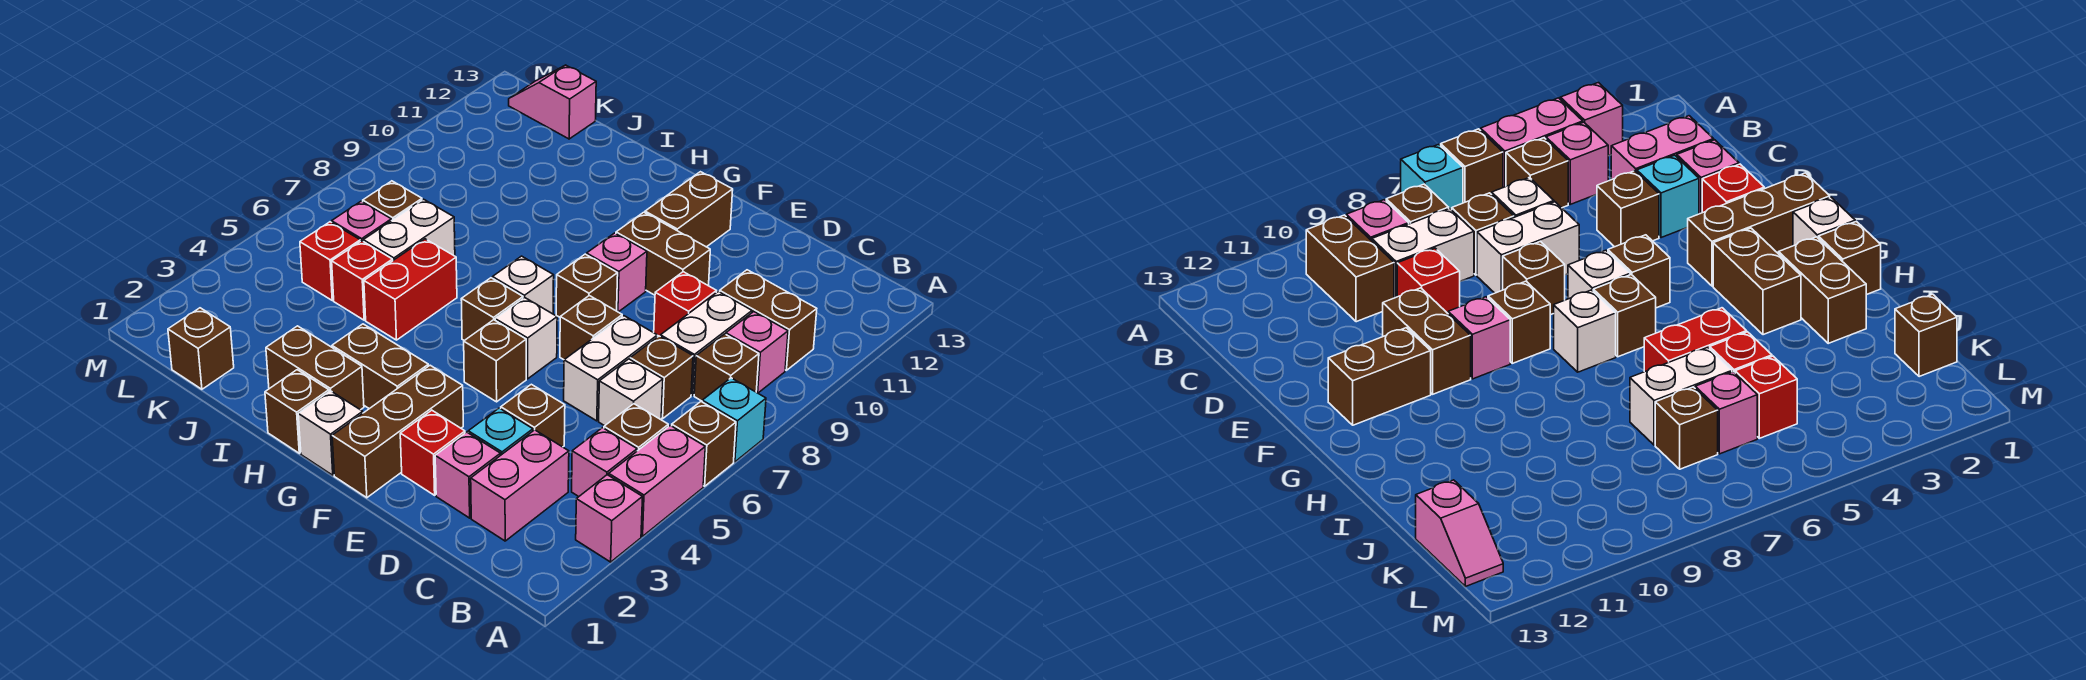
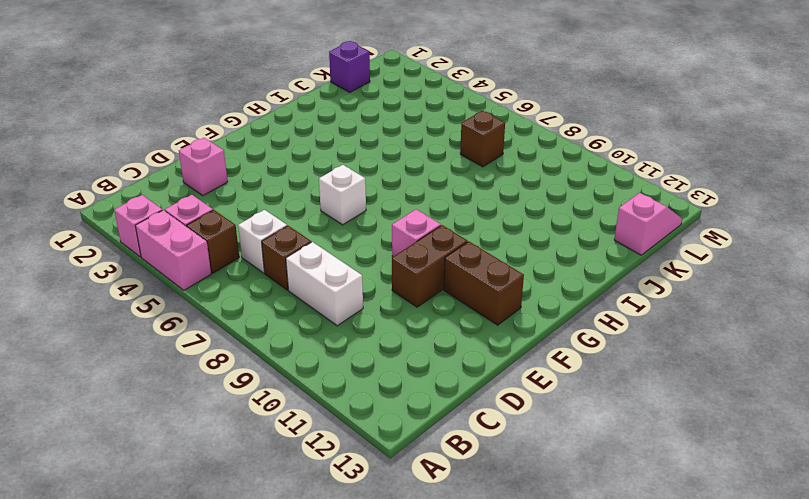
purple 1x1 brick [329,41,370,92] -> brown 1x1 brick [168,308,234,389]
none -> brown 1x1 brick [672,402,736,486]
none -> cyan 1x1 brick [702,378,766,462]
none -> brown 1x1 brick [694,334,759,401]
none -> pink 1x1 brick [726,312,788,393]

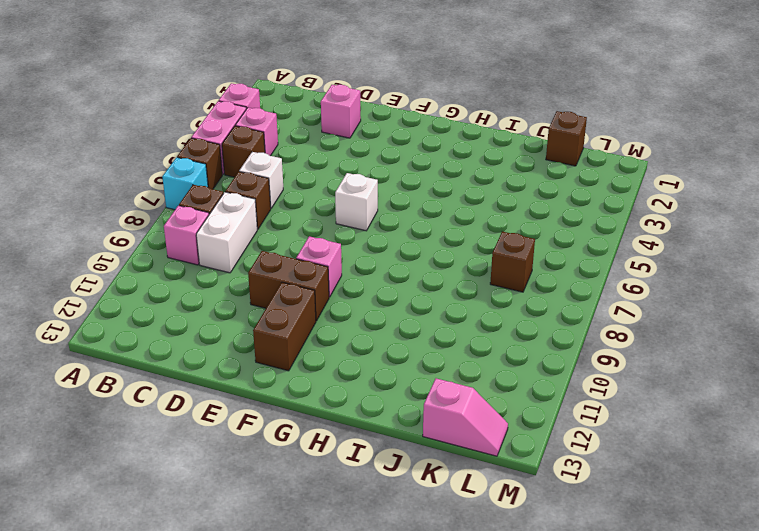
none -> brown 1x2 brick [720,270,817,370]
none -> pink 1x2 brick [471,430,569,541]
none -> cyan 1x1 brick [468,408,533,455]
none -> brown 1x1 brick [501,384,565,447]

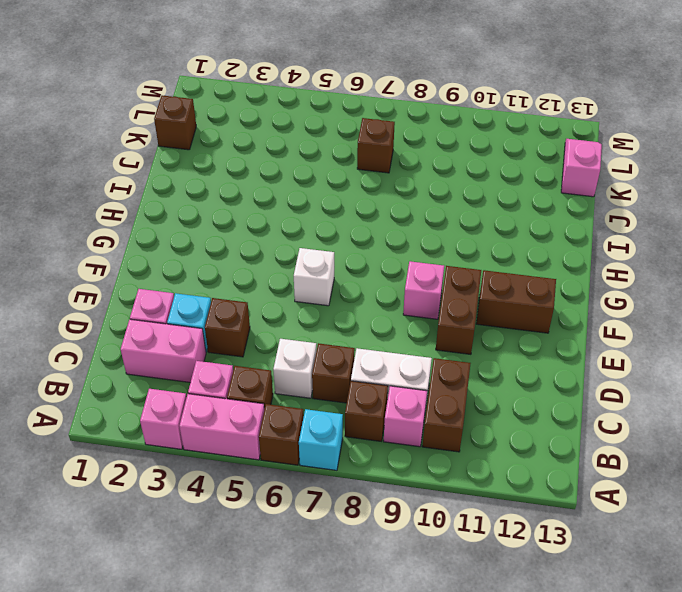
none -> white 1x2 brick [564,316,657,421]
none -> red 1x1 brick [654,272,717,336]
none -> red 1x1 brick [400,410,465,495]
none -> brown 1x1 brick [560,296,622,360]

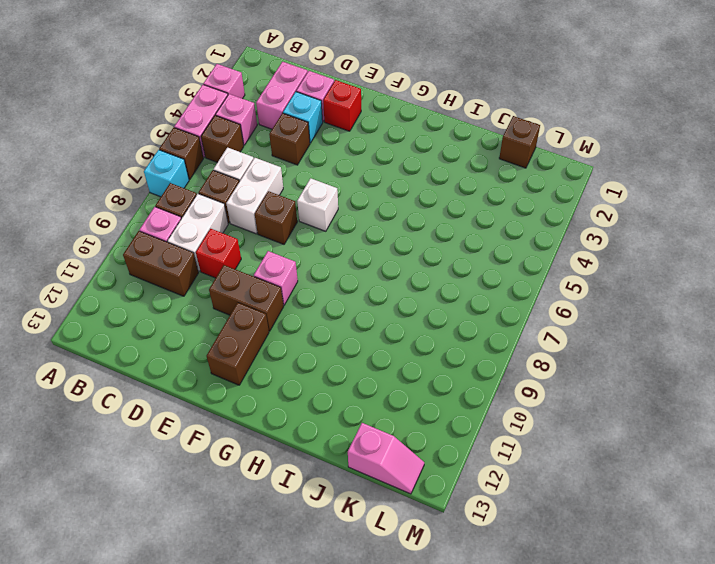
none -> brown 1x3 brick [332,365,463,498]
none -> brown 1x1 brick [464,320,526,402]
none -> brown 1x1 brick [556,254,618,317]
none -> white 1x1 brick [298,391,363,475]

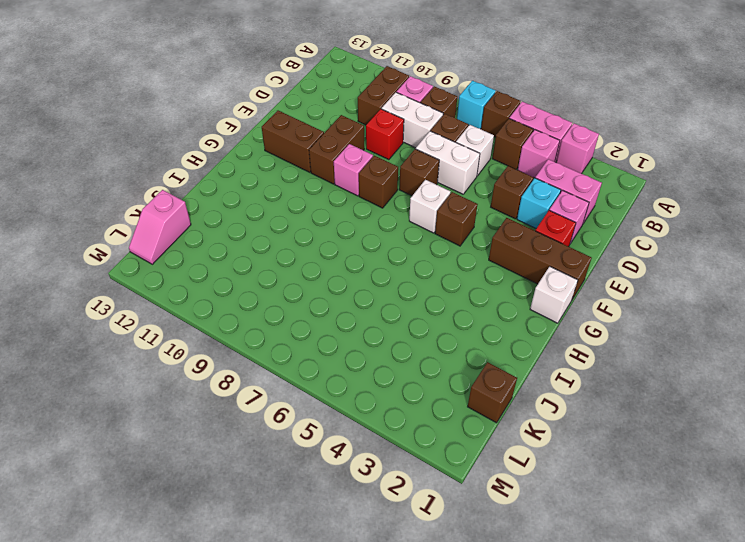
none -> brown 1x2 brick [332,324,428,409]
none -> brown 1x1 brick [461,278,523,341]
none -> white 1x1 brick [492,256,554,314]
none -> brown 1x1 brick [265,370,329,453]

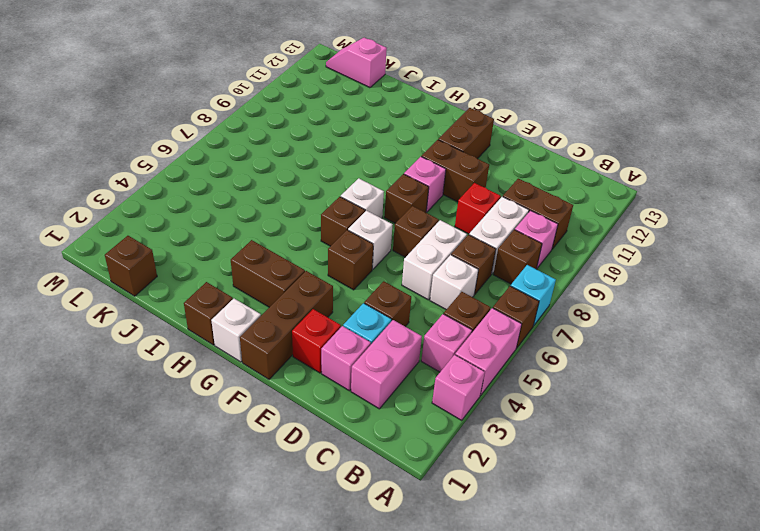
none -> brown 1x2 brick [266,326,364,410]
none -> red 1x2 brick [364,239,457,340]
none -> red 1x1 brick [332,241,393,320]
none -> white 1x2 brick [363,199,455,260]

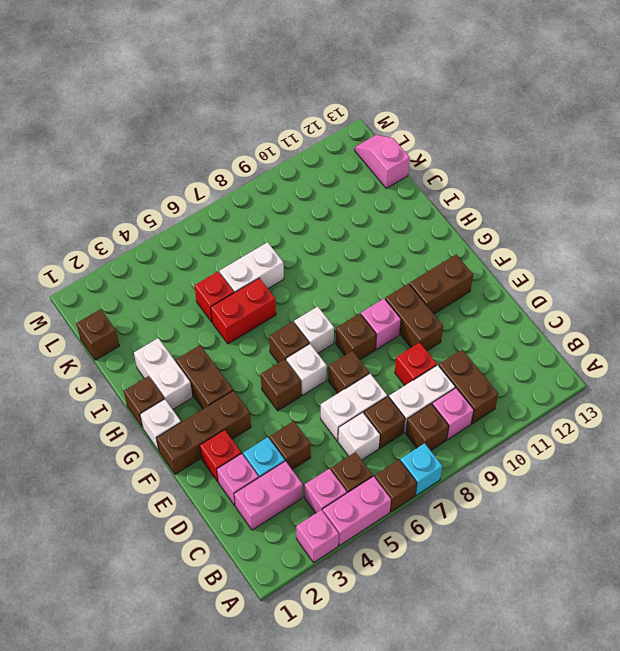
white 1x2 brick [134,338,192,410] -> brown 1x2 brick [266,326,364,410]
none -> red 1x1 brick [300,222,360,300]
none -> pink 1x1 brick [332,201,391,241]
none -> brown 1x1 brick [363,181,422,221]

